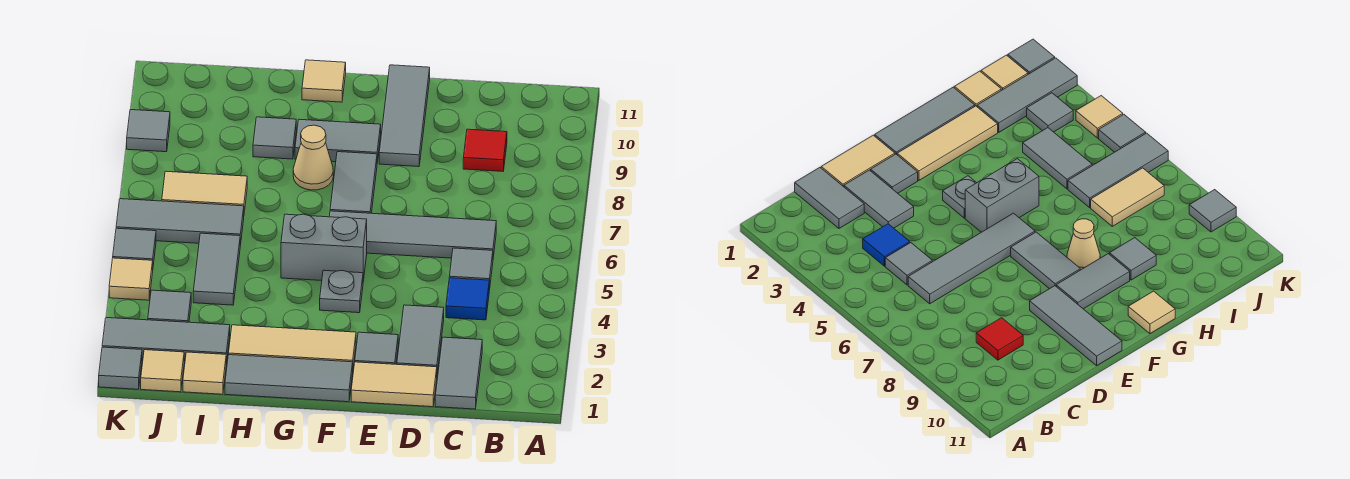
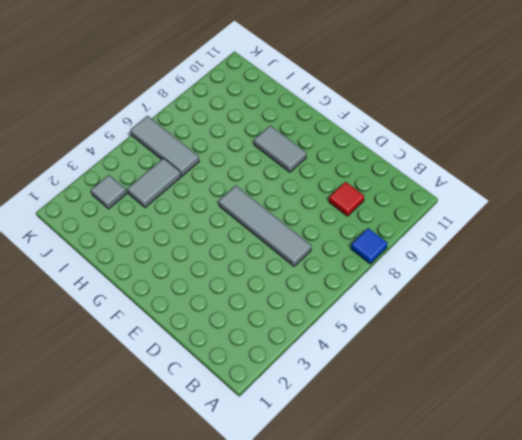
blue 1x1 tile [351,228,387,264] -> blue 1x1 tile moved to [446,278,489,320]
none -> grey 1x2 tile [435,337,482,409]
none -> grey 1x1 tile [449,248,493,290]
none -> tan 1x2 tile [351,362,437,407]

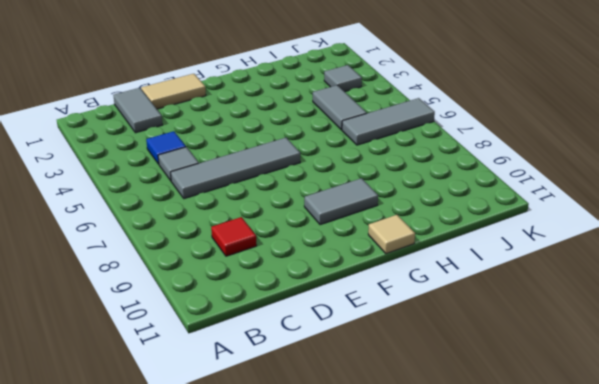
none -> grey 1x2 tile [397,305,444,373]
none -> grey 1x1 tile [355,332,398,364]
none -> grey 1x3 tile [379,65,430,167]

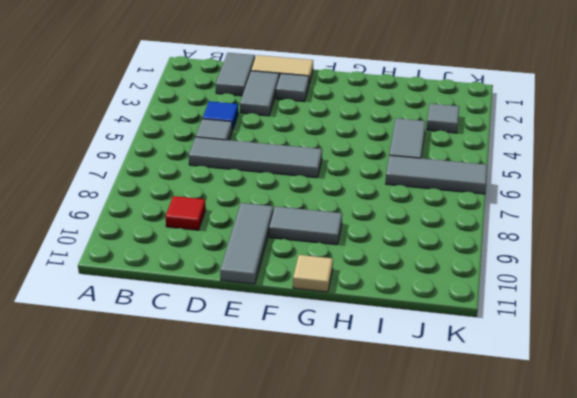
none -> grey 1x3 tile [225,355,353,402]
none -> tan 1x3 tile [229,325,356,366]
none -> grey 1x1 plate [320,270,363,313]

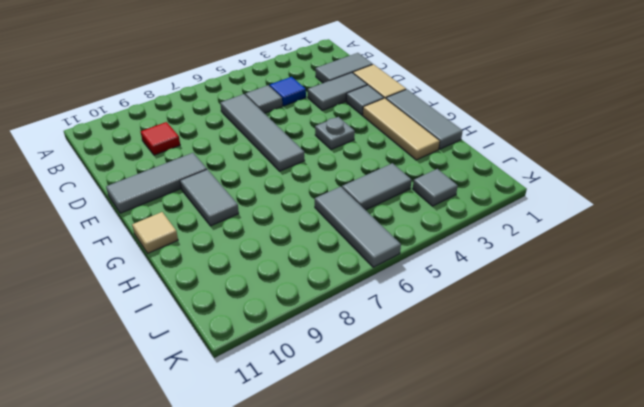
none -> grey 1x2 brick [281,214,367,281]
none -> grey 1x2 tile [330,152,377,213]
none -> tan 1x1 cone [293,125,333,190]

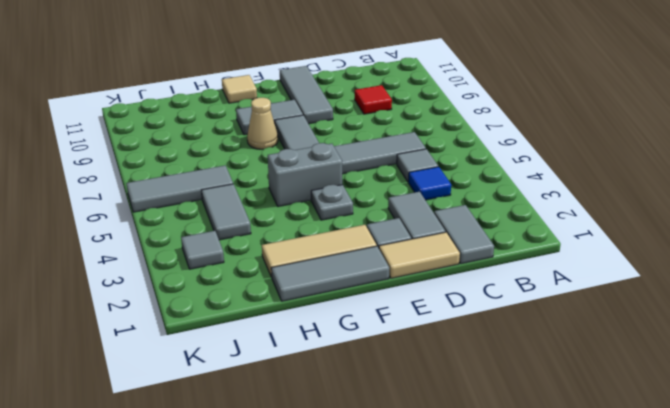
none -> grey 1x1 tile [253,117,296,159]
none -> tan 1x1 tile [183,352,226,394]
none -> grey 1x3 tile [102,318,230,364]

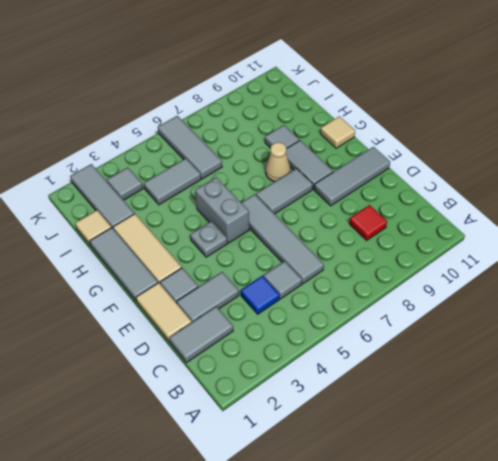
none -> tan 1x2 tile [162,171,247,212]
none -> tan 1x1 tile [141,350,184,392]
none -> grey 1x1 tile [99,347,142,389]

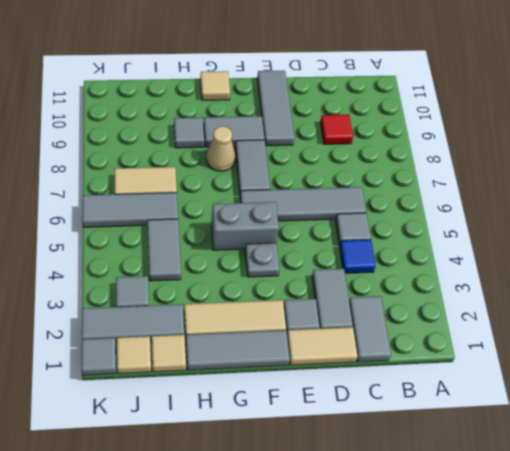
none -> tan 1x1 tile [109,258,153,300]
none -> grey 1x1 tile [113,228,156,265]
none -> grey 1x1 tile [127,110,170,152]

